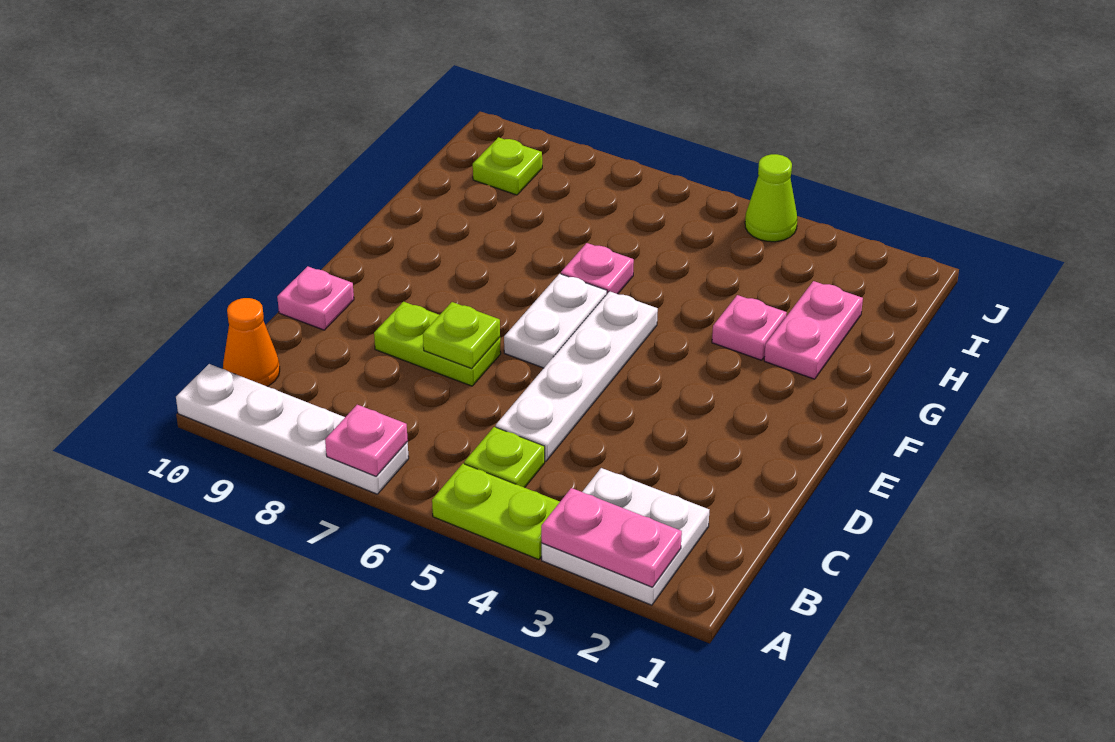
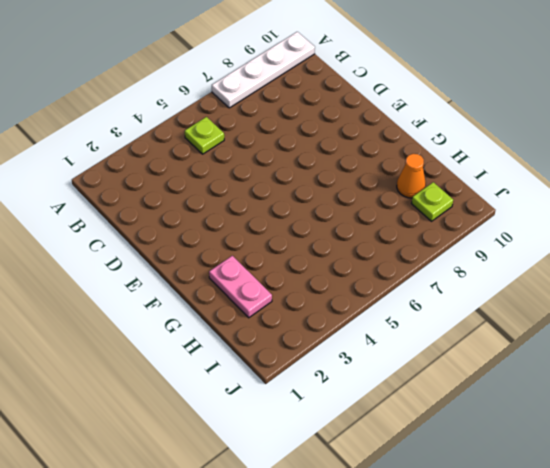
orange 1x1 cone [397,154,426,198] -> orange 1x1 cone moved to [223,298,280,386]
none -> white 2x2 plate [542,468,709,605]
none -> lime 1x2 plate [432,464,560,560]
none -> white 1x4 plate [496,291,658,461]

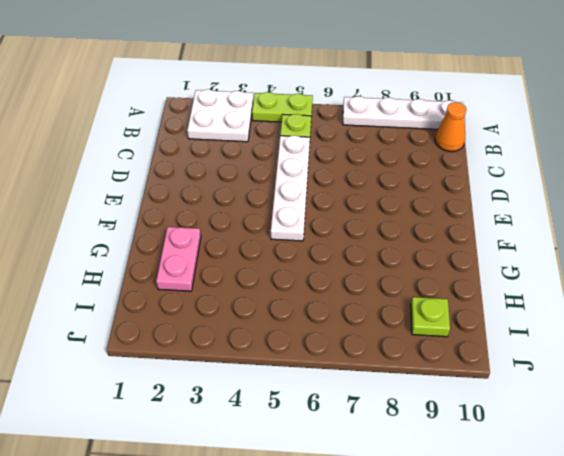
none -> lime 1x2 plate [374,302,501,386]
none -> pink 1x1 plate [277,266,354,330]
none -> white 1x2 plate [504,274,607,368]

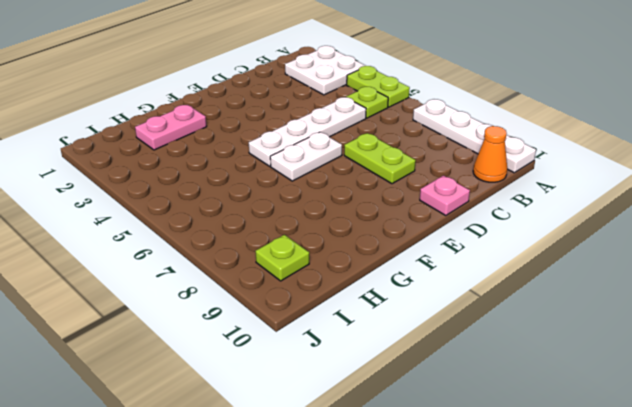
none -> pink 1x1 plate [712,295,787,360]
none -> pink 1x1 plate [561,243,634,294]
none -> lime 1x1 cone [745,154,797,242]

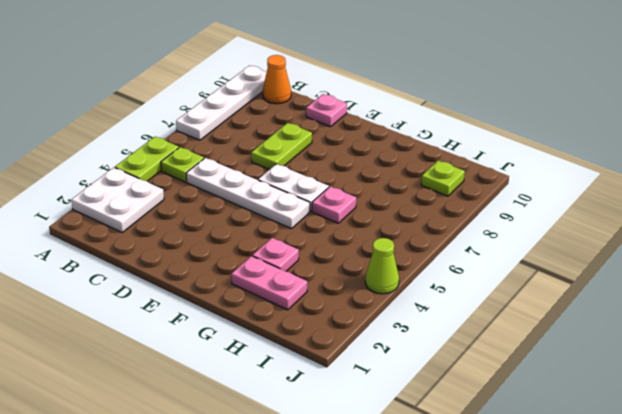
none -> pink 1x2 plate [541,488,682,587]
none -> pink 1x1 plate [325,405,408,476]
none -> lime 1x1 plate [423,302,500,368]

